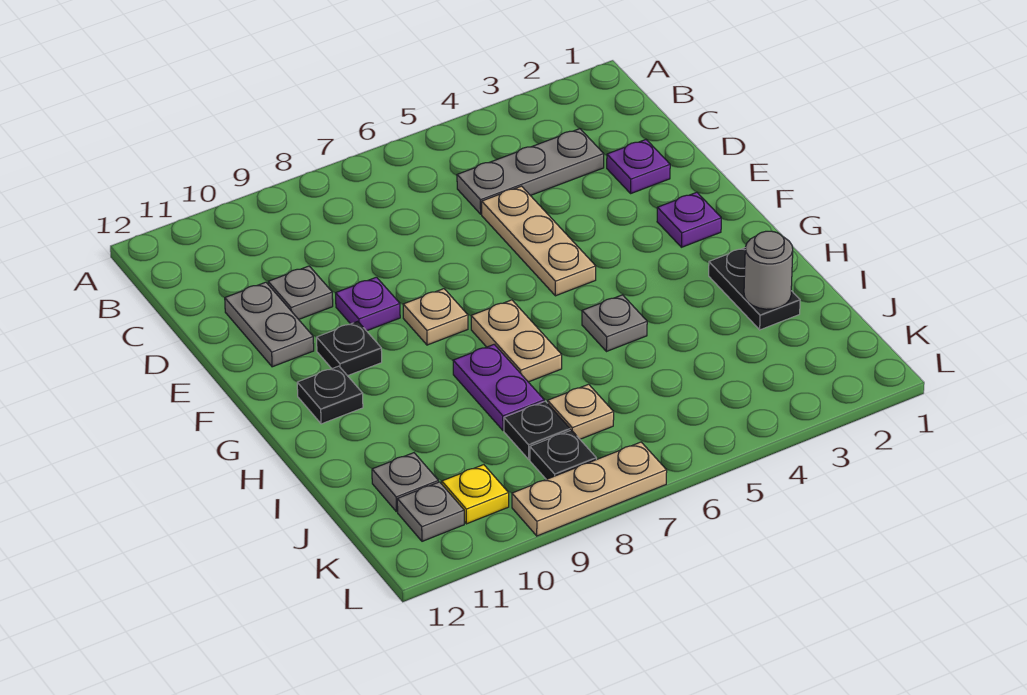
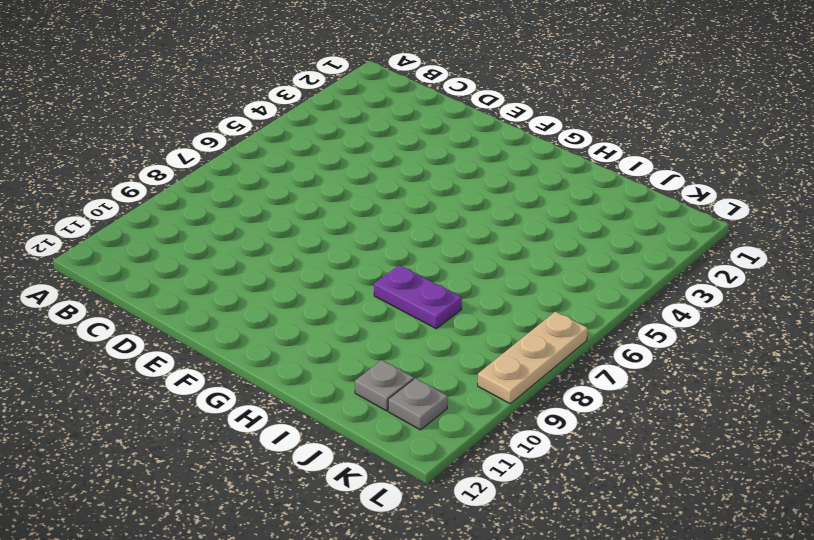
none -> grey 1x3 plate [457,129,604,214]
none -> purple 1x1 plate [607,140,670,193]
none -> tan 1x3 plate [482,186,596,296]

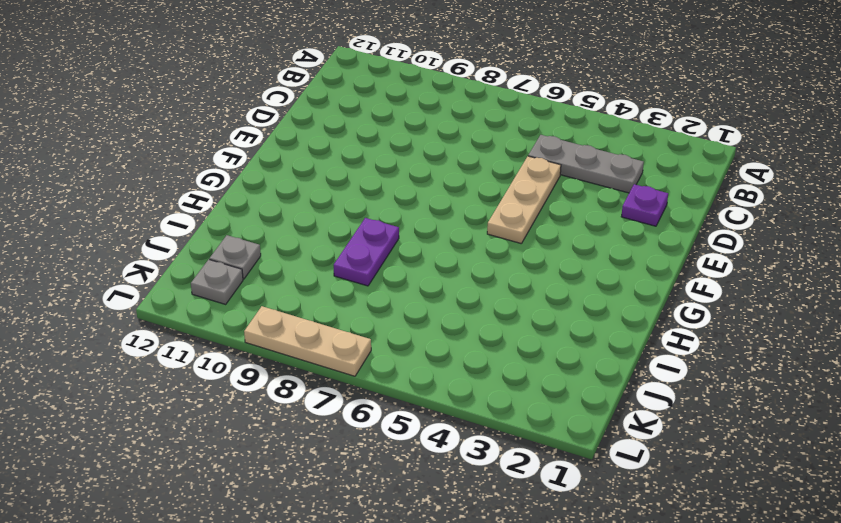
none -> grey 1x1 plate [268,266,333,319]
none -> grey 1x2 plate [225,282,314,367]
none -> purple 1x1 plate [336,277,400,331]

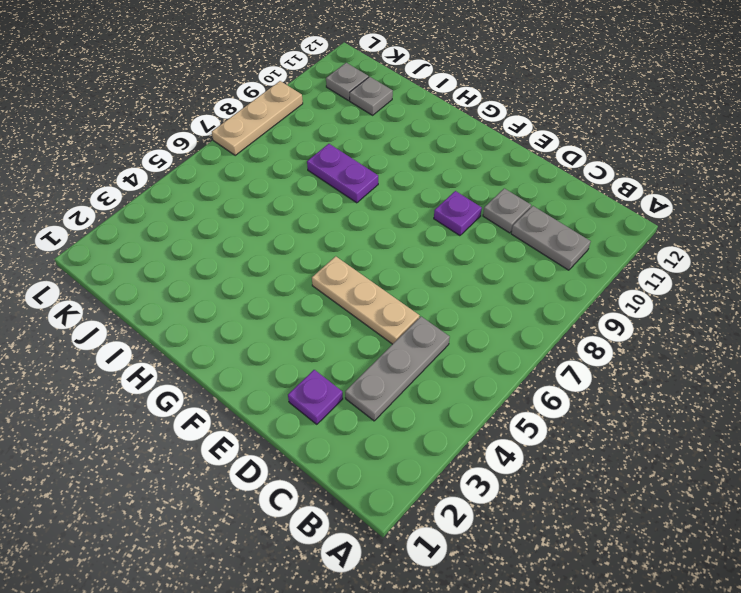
grey 1x2 plate [511,206,591,270] -> grey 1x2 plate moved to [225,282,314,367]
none -> purple 1x1 plate [657,192,721,247]
none -> tan 1x1 plate [403,289,468,345]
none -> black 1x1 plate [317,321,382,376]

